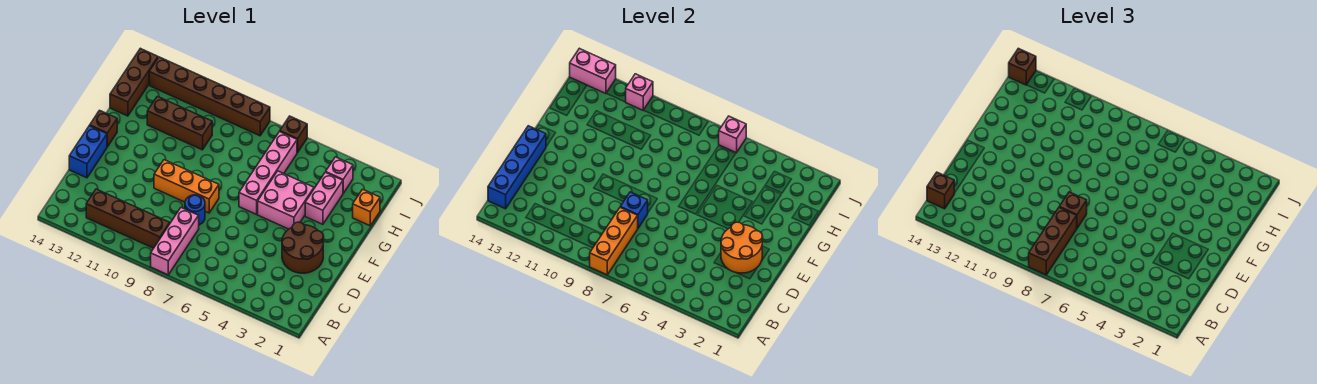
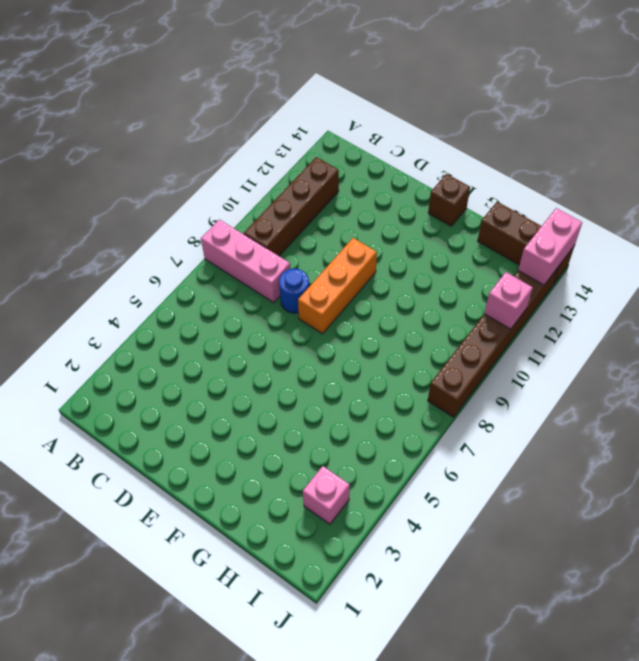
none -> brown 2x2 round brick [282,222,324,273]
none -> blue 1x2 brick [69,126,107,178]
none -> pink 2x2 brick [258,171,314,229]

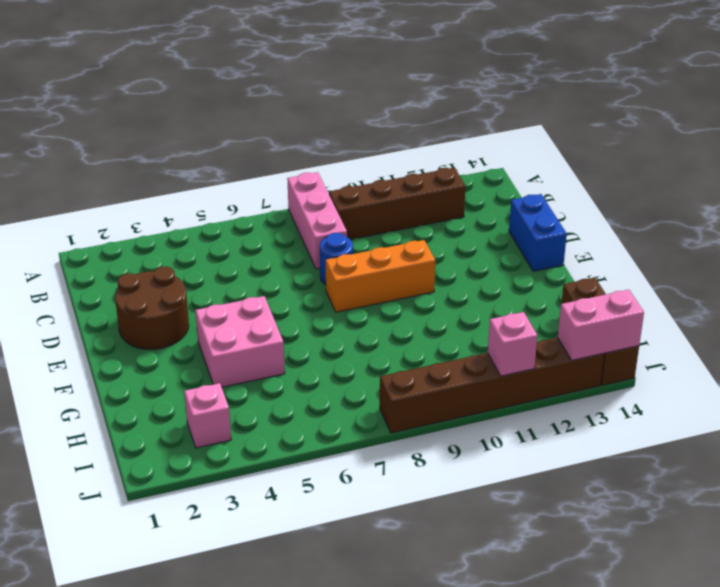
none -> pink 1x4 brick [239,132,297,214]
none -> brown 1x1 brick [90,110,117,147]
none -> pink 1x2 brick [305,172,343,224]

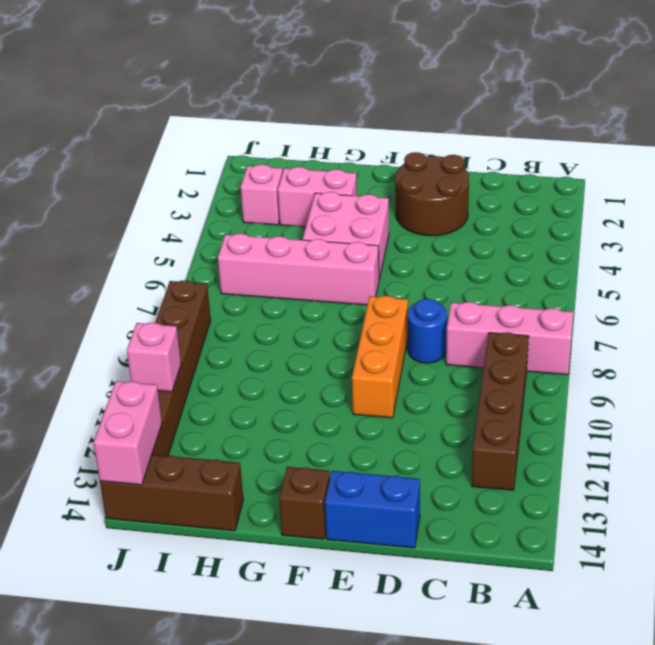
none -> orange 1x1 brick [353,189,380,226]
none -> brown 1x3 brick [147,96,212,150]
none -> brown 1x1 brick [280,116,307,153]

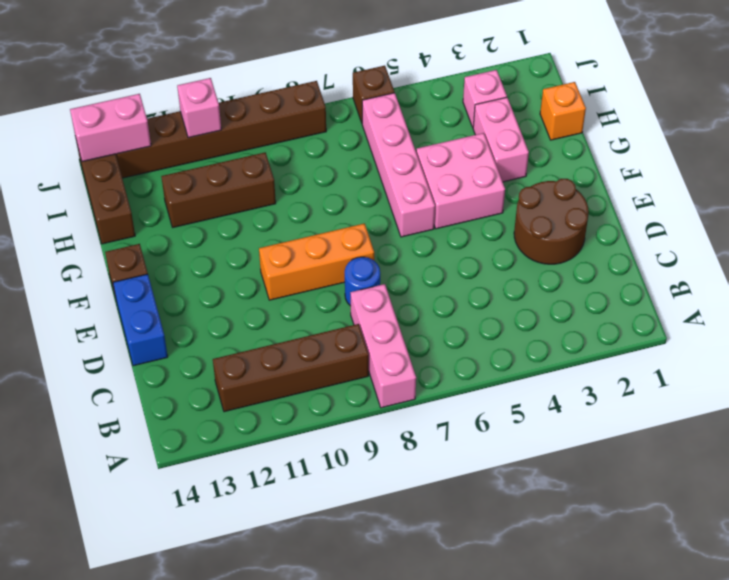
none -> orange 1x3 brick [590,208,638,275]
none -> blue 1x4 brick [488,126,546,209]
none -> orange 2x2 round brick [721,222,763,273]

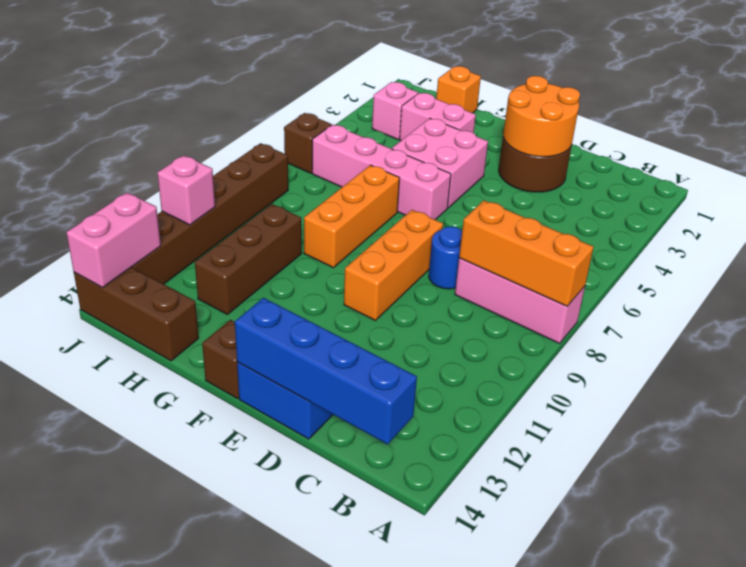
orange 1x3 brick [304,165,400,268] -> none
none -> brown 1x4 brick [86,189,170,248]
none -> blue 1x1 brick [620,192,648,228]
none -> pink 1x1 brick [719,116,746,153]

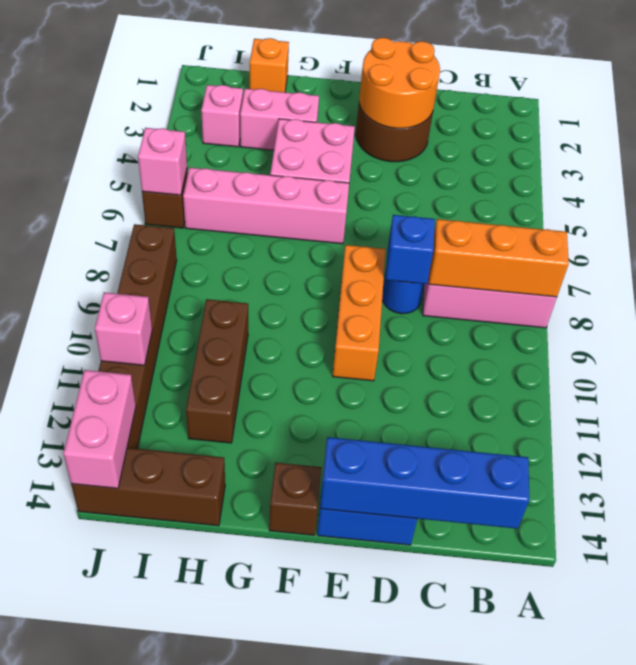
none -> brown 1x4 brick [86,189,170,248]
none -> brown 1x3 brick [1029,208,1077,275]
none -> brown 1x1 brick [927,172,954,209]

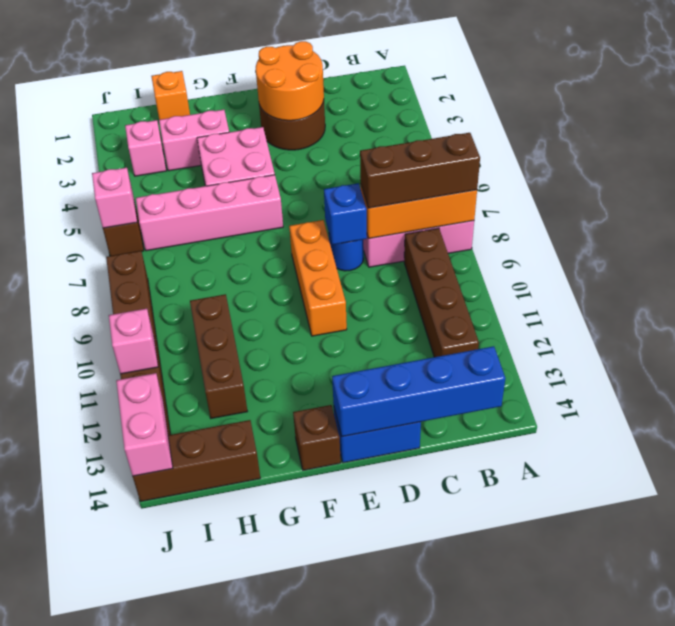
none -> brown 1x1 brick [927,172,954,209]
none -> brown 1x1 brick [1059,192,1087,228]
none -> brown 1x1 brick [1009,48,1036,85]

